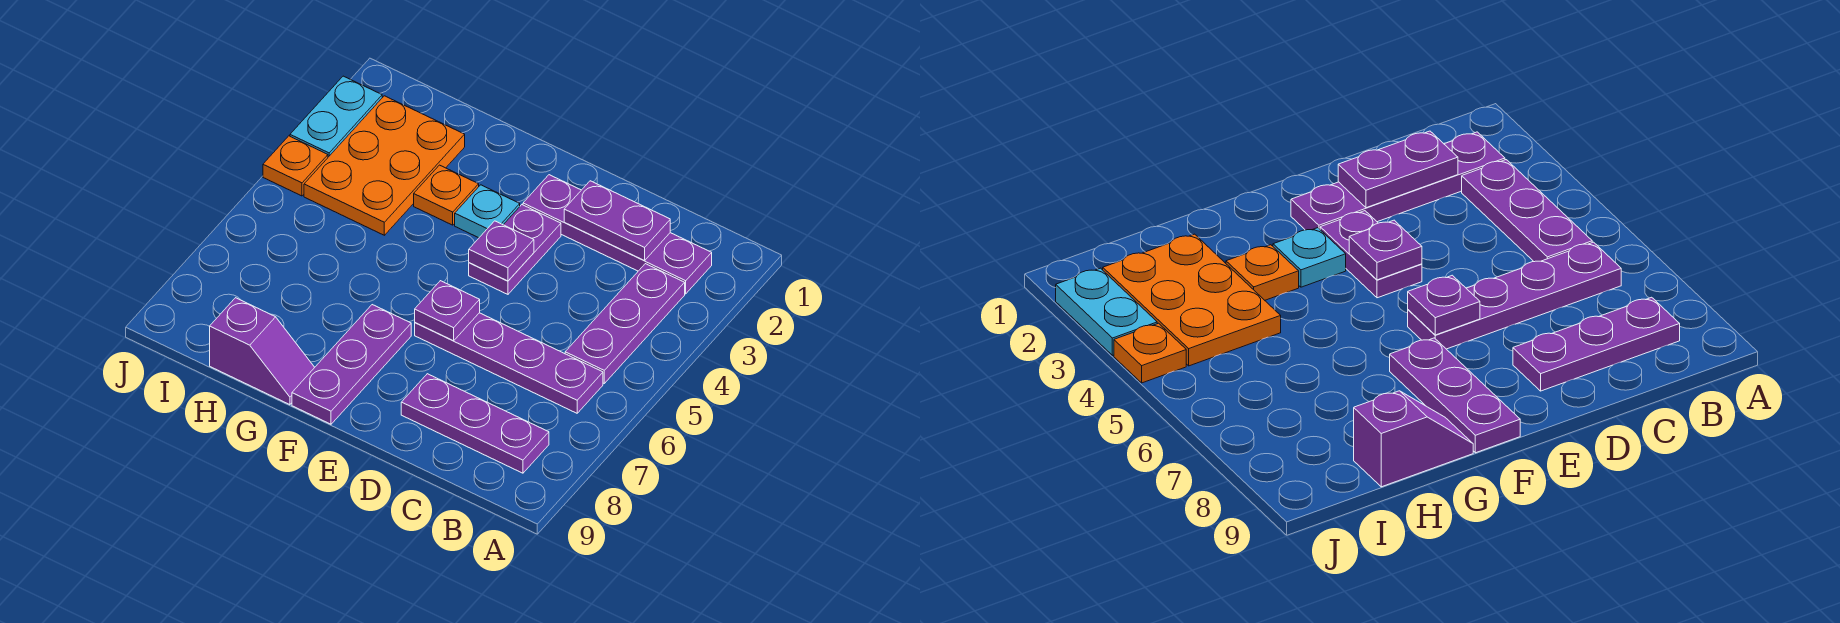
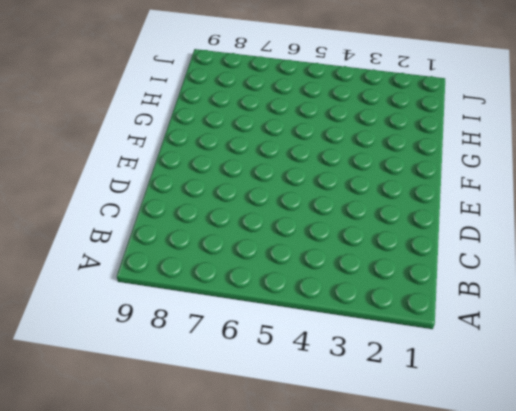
none -> purple 1x4 plate [523,175,712,294]
none -> purple 1x3 plate [565,264,685,383]
none -> purple 1x4 plate [415,313,603,413]

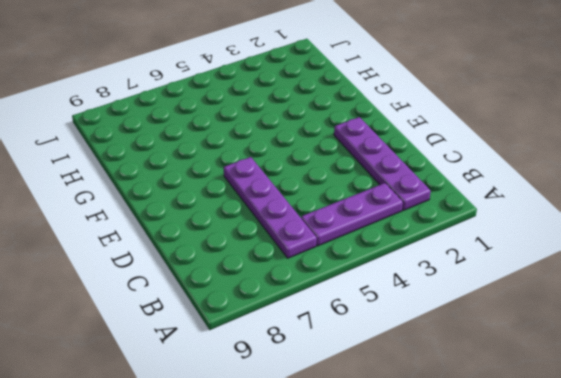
none -> purple 1x3 plate [401,374,549,473]
none -> purple 1x2 plate [469,205,561,294]
none -> cyan 1x1 plate [455,185,520,238]

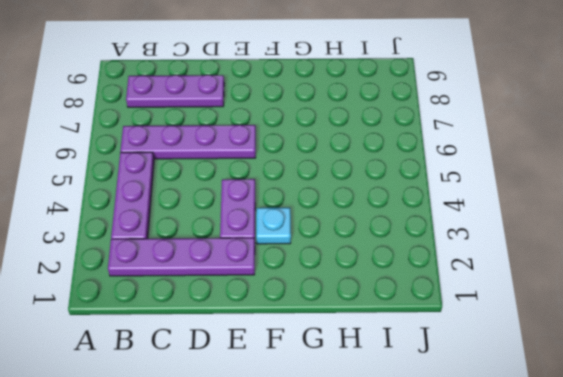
none -> purple 1x3 plate [292,305,411,424]
none -> orange 1x1 plate [414,165,479,225]
none -> purple 1x2 slope [210,298,315,405]

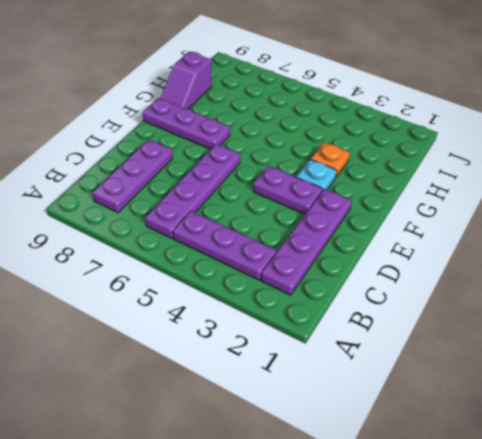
none -> orange 2x3 plate [304,96,465,235]
none -> cyan 1x2 plate [290,76,382,157]
none -> orange 1x1 plate [263,136,328,196]

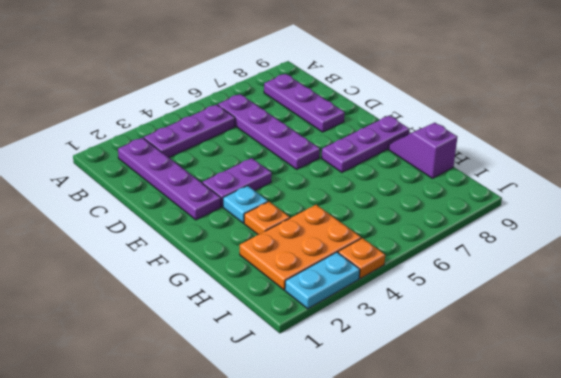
none -> purple 1x2 plate [564,181,670,261]
none -> purple 1x1 plate [469,221,534,281]
none -> purple 1x1 plate [415,281,480,341]

